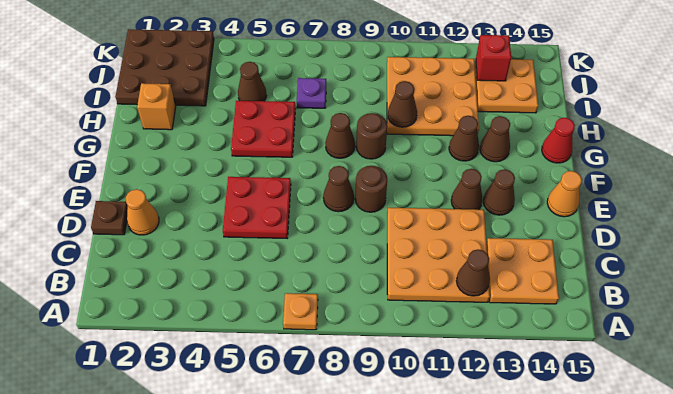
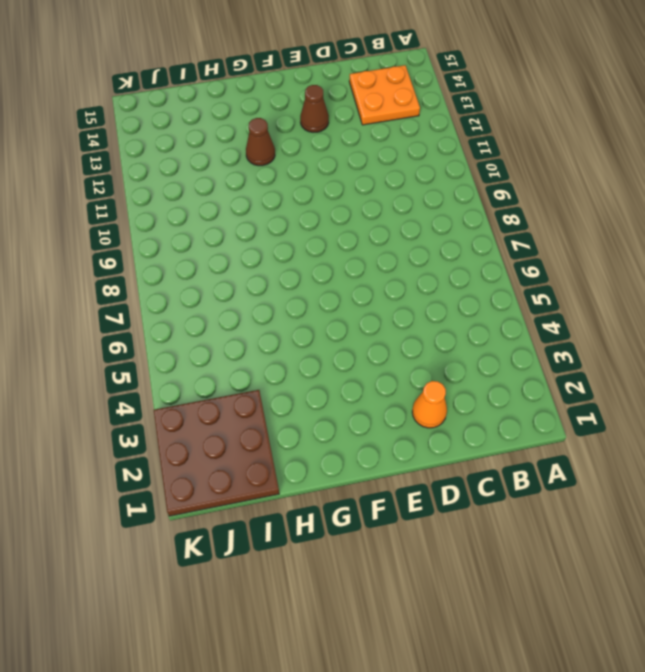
none -> orange 1x1 plate [283,293,318,330]
none -> orange 3x3 plate [387,208,490,302]
none -> brown 1x1 plate [91,201,128,235]

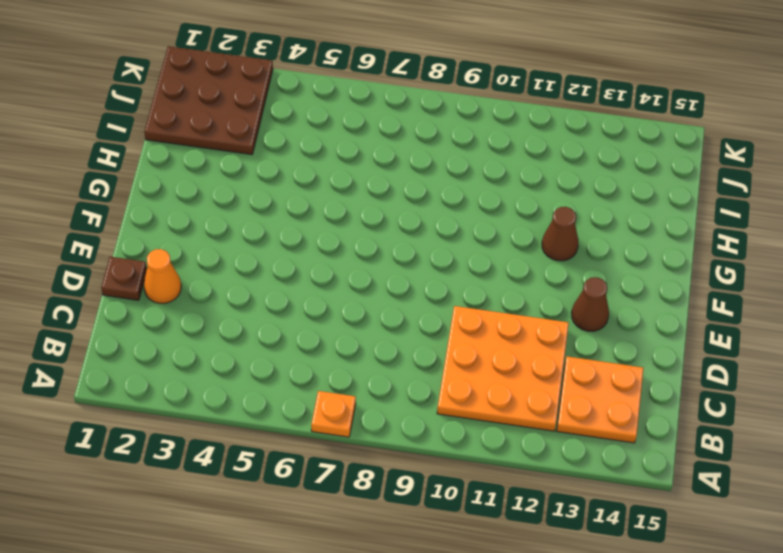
none -> red 2x2 plate [223,177,291,238]
none -> brown 1x1 cone [323,166,354,212]
none -> brown 1x1 round brick [355,166,387,212]

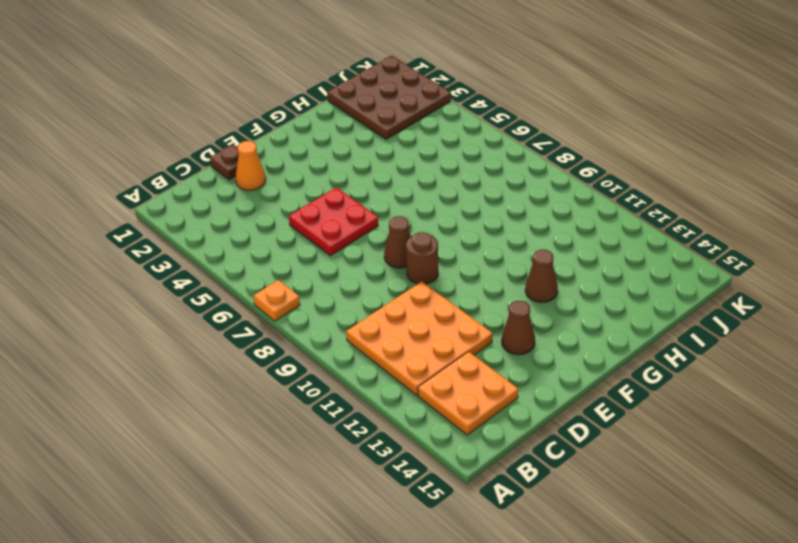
none -> brown 1x1 cone [451,169,482,210]
none -> orange 1x1 cone [547,171,582,217]
none -> red 2x2 plate [231,101,295,157]

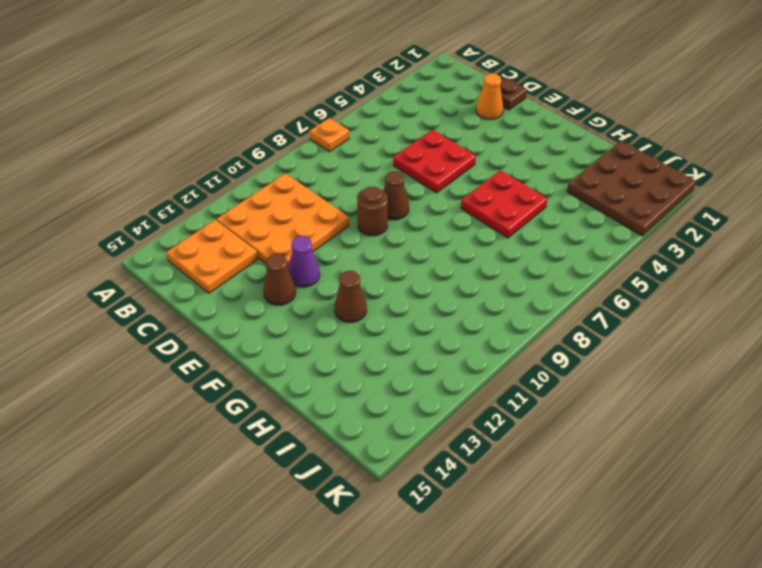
purple 1x1 cone [288,236,320,287] -> brown 1x1 cone [451,169,482,210]
none -> orange 1x1 cone [547,171,582,217]
none -> brown 1x1 cone [325,113,355,158]
none -> brown 1x1 round brick [356,113,387,159]

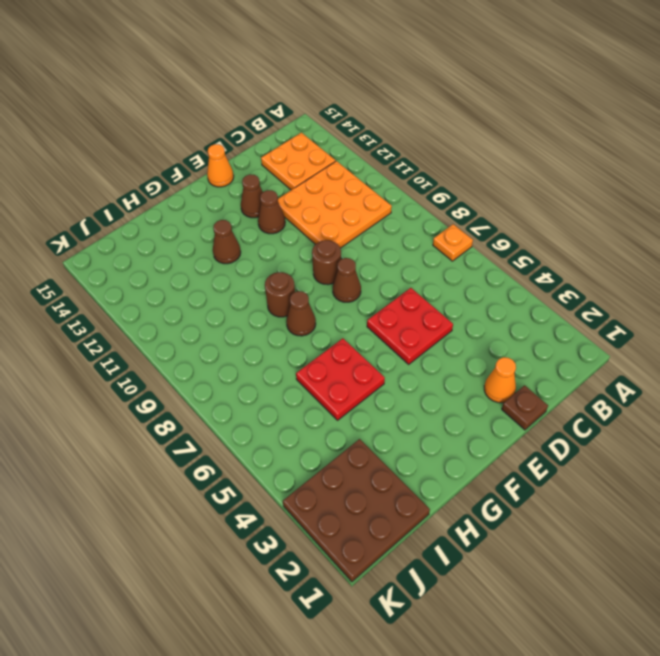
none -> brown 1x1 cone [480,116,510,162]
none -> red 1x1 cone [542,118,575,163]
none -> orange 1x1 brick [137,83,176,130]

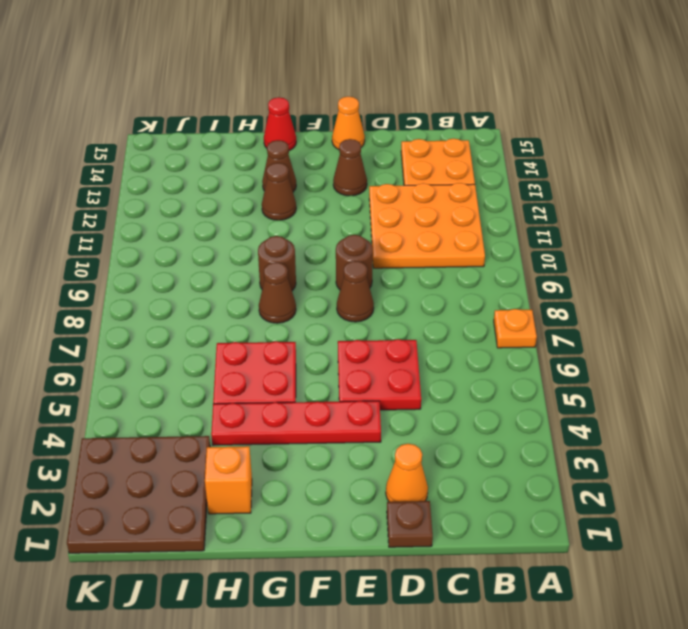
red 1x4 plate [211,401,381,445] -> none
none -> brown 1x1 cone [451,169,482,210]
none -> orange 3x3 plate [387,57,479,136]
none -> brown 1x1 cone [238,62,267,101]

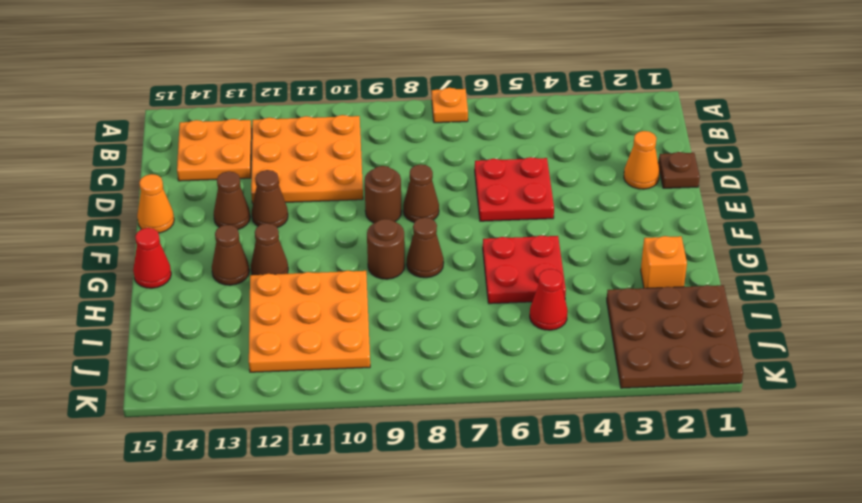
red 1x1 cone [530,269,568,330] -> brown 1x1 cone [238,62,267,101]
none -> purple 1x1 plate [297,78,326,108]
none -> orange 2x2 plate [475,59,538,113]
none -> brown 1x1 cone [456,249,490,296]

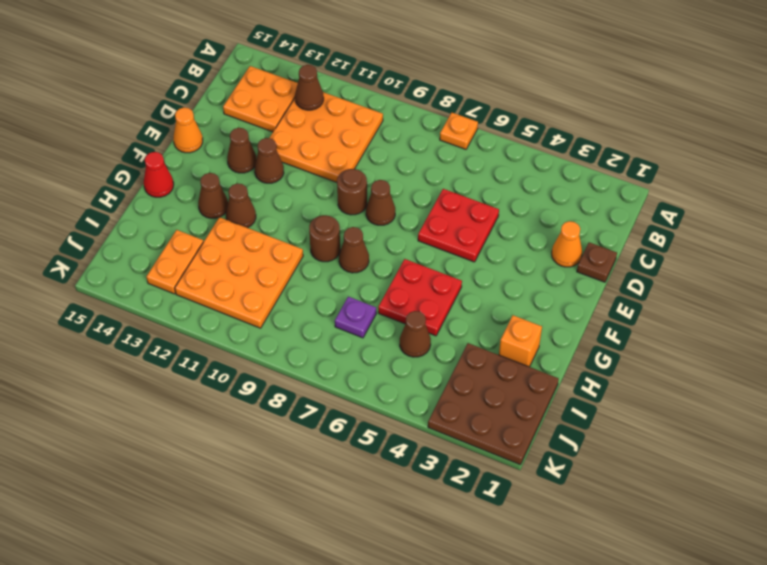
orange 1x2 plate [147,230,203,294] -> orange 2x2 plate [475,59,538,113]
none -> brown 1x1 cone [388,81,417,127]
none -> red 1x1 brick [476,35,511,81]

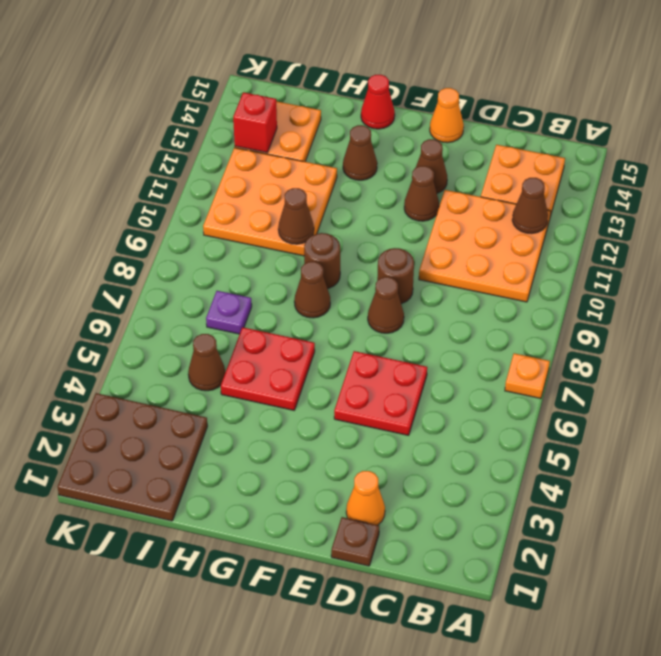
none -> brown 1x1 cone [449,116,479,161]
none -> orange 1x1 brick [137,83,176,130]

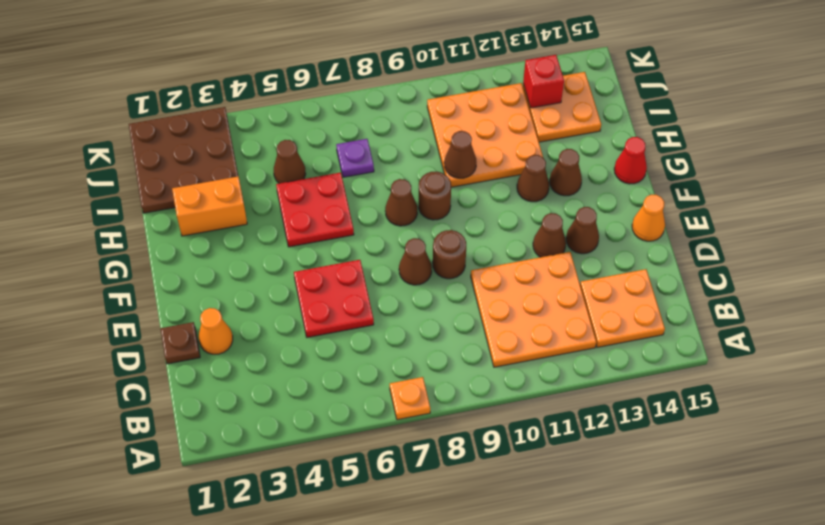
orange 1x2 brick [172,176,247,236] -> orange 1x1 brick [137,83,176,130]
none -> brown 1x1 cone [456,249,490,296]

